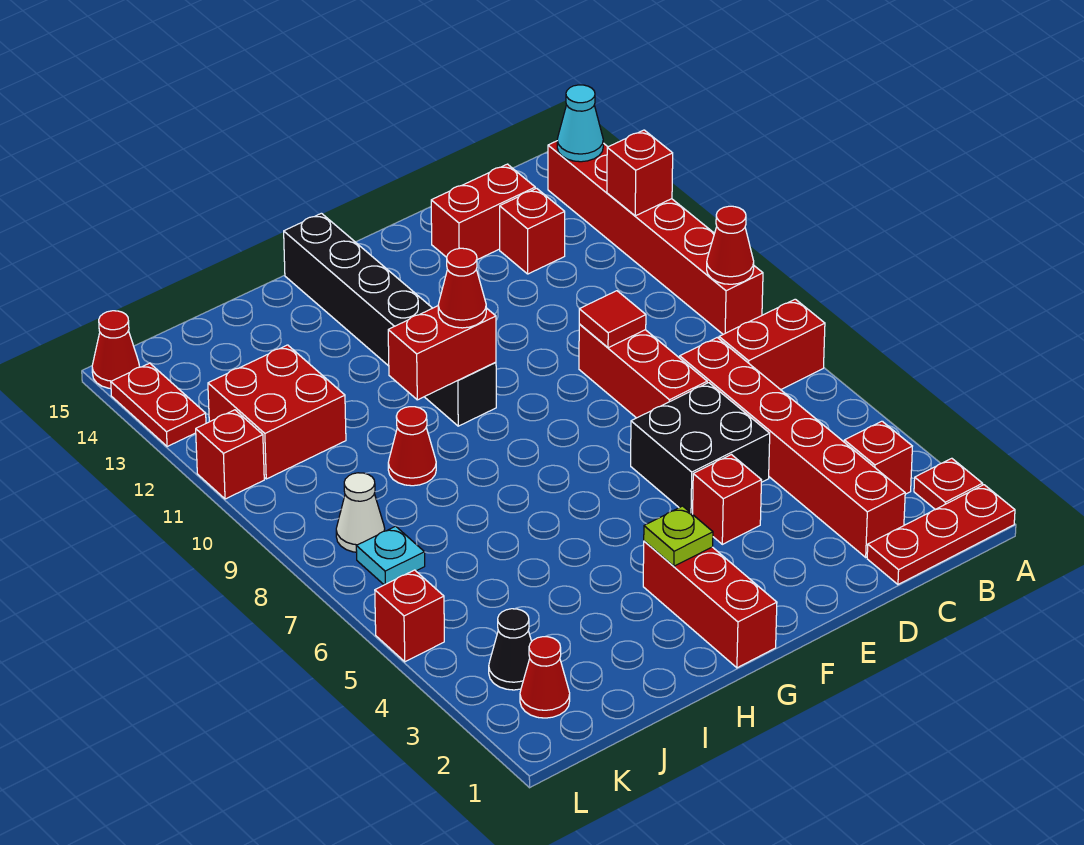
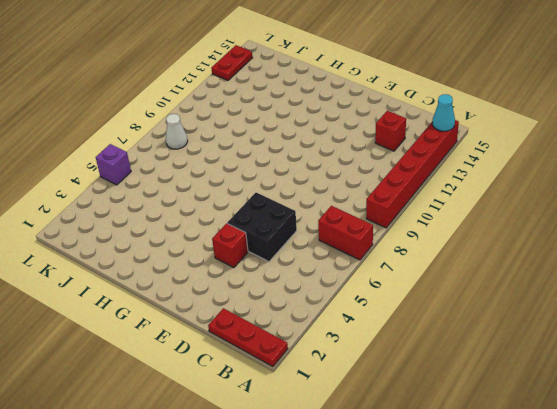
purple 1x1 brick [96,144,131,185] -> red 1x1 brick [375,570,444,662]
none -> red 1x1 plate [914,458,983,509]
none -> red 1x1 brick [844,421,912,494]
none -> red 1x6 brick [680,338,905,557]
none -> red 1x2 brick [431,164,535,260]

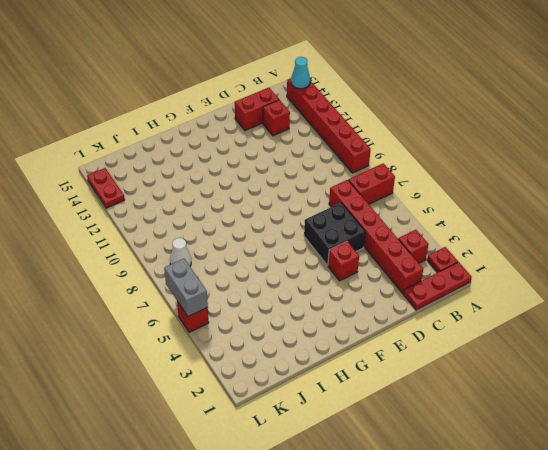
grey 1x2 brick [164,259,208,316] -> none
none -> red 1x3 brick [579,324,707,418]
none -> red 1x3 brick [643,541,777,668]
none -> black 1x6 brick [284,213,496,426]
none -> red 1x1 cone [388,407,436,486]

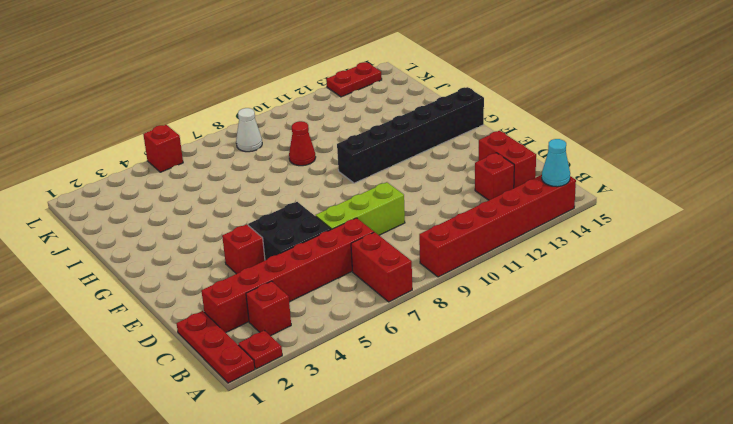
lime 1x3 brick [316,182,405,235] -> red 1x3 brick [579,324,707,418]
none -> red 1x3 brick [643,541,777,668]
none -> red 2x2 brick [208,345,346,479]
none -> red 1x1 cone [520,637,570,718]
none -> black 1x1 cone [489,609,532,690]

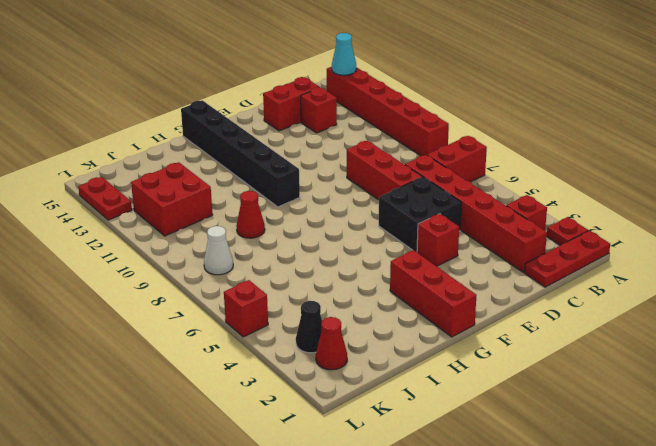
none -> cyan 1x1 plate [356,526,425,585]
none -> red 1x1 brick [196,410,264,499]
none -> red 1x1 cone [92,311,139,388]
none -> red 1x1 cone [707,206,754,284]

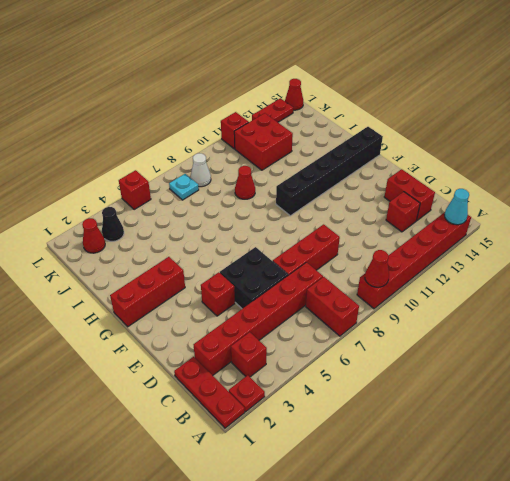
none -> red 1x1 brick [607,130,673,216]
none -> red 1x1 tile [579,291,646,348]
none -> lime 1x1 plate [644,506,713,566]
none -> red 1x2 brick [388,306,496,400]

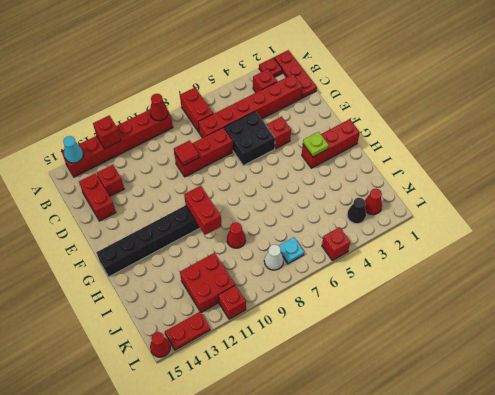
none -> red 1x1 cone [438,248,486,328]

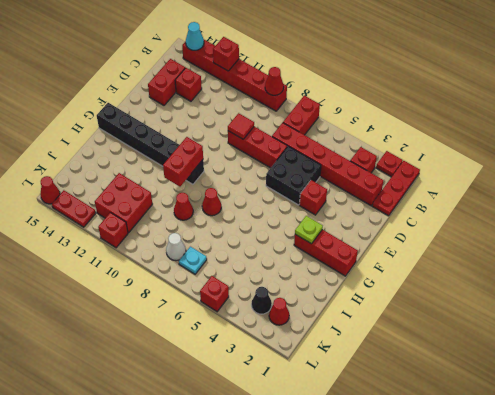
red 1x1 cone [202,188,221,216] -> red 1x1 cone moved to [438,248,486,328]

